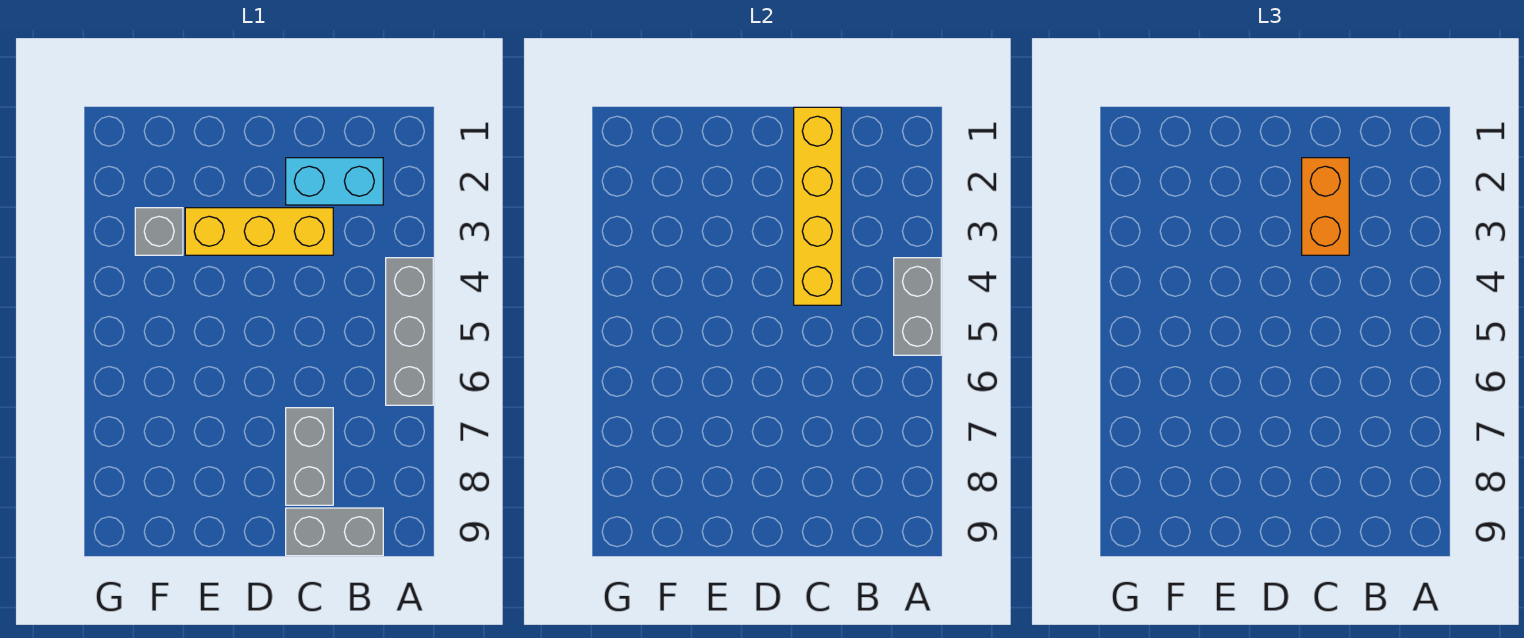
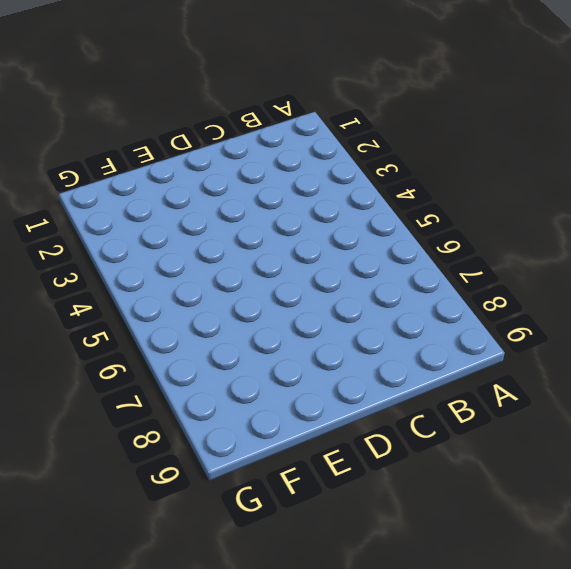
none -> grey 1x3 brick [386,258,433,405]
none -> cyan 1x2 brick [286,158,383,205]

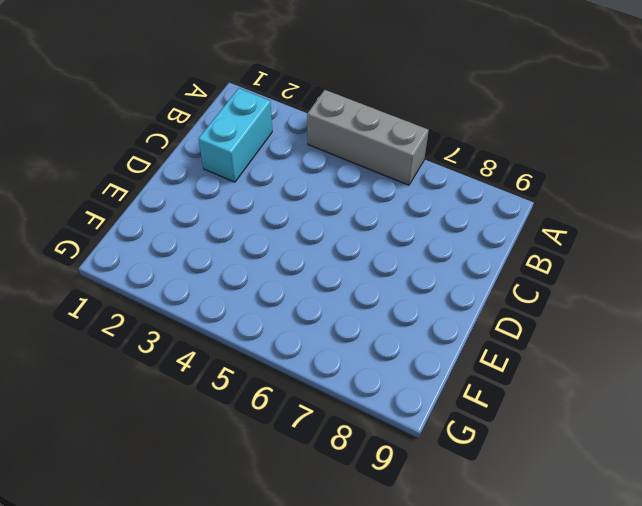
none -> grey 1x2 brick [286,508,383,556]
none -> yellow 1x3 brick [185,208,333,255]

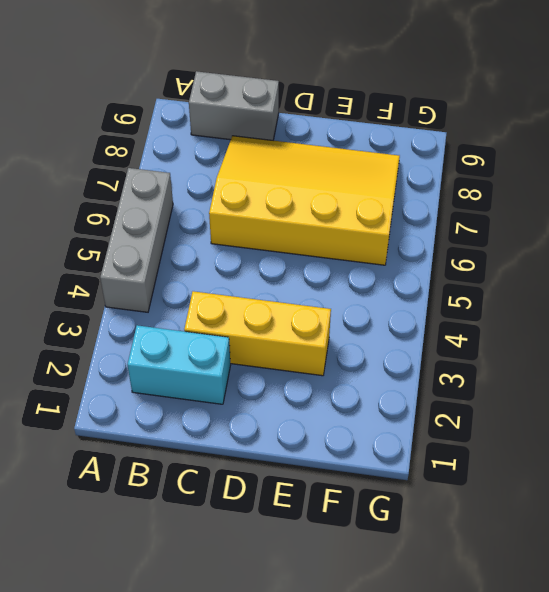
yellow 3x4 slope [209,136,400,265] -> grey 1x2 brick [286,408,333,505]
none -> grey 1x1 brick [135,208,183,255]
none -> grey 1x2 brick [894,258,941,355]

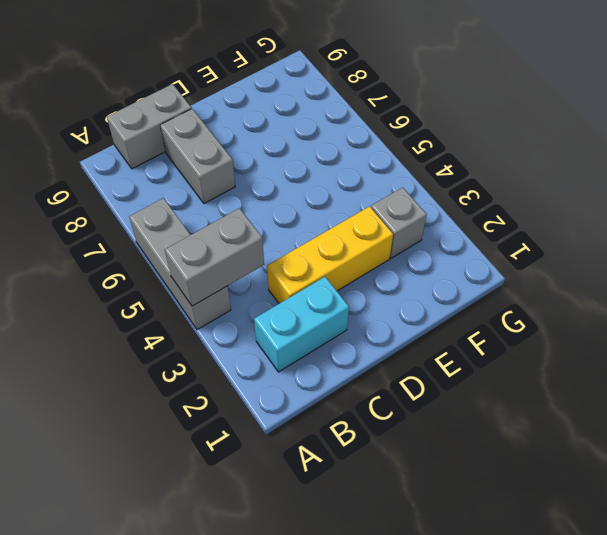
grey 1x2 brick [165,208,264,306] -> grey 1x2 brick turned to [894,258,941,355]
none -> yellow 1x4 brick [794,107,841,305]
none -> orange 1x2 brick [1302,158,1349,255]

